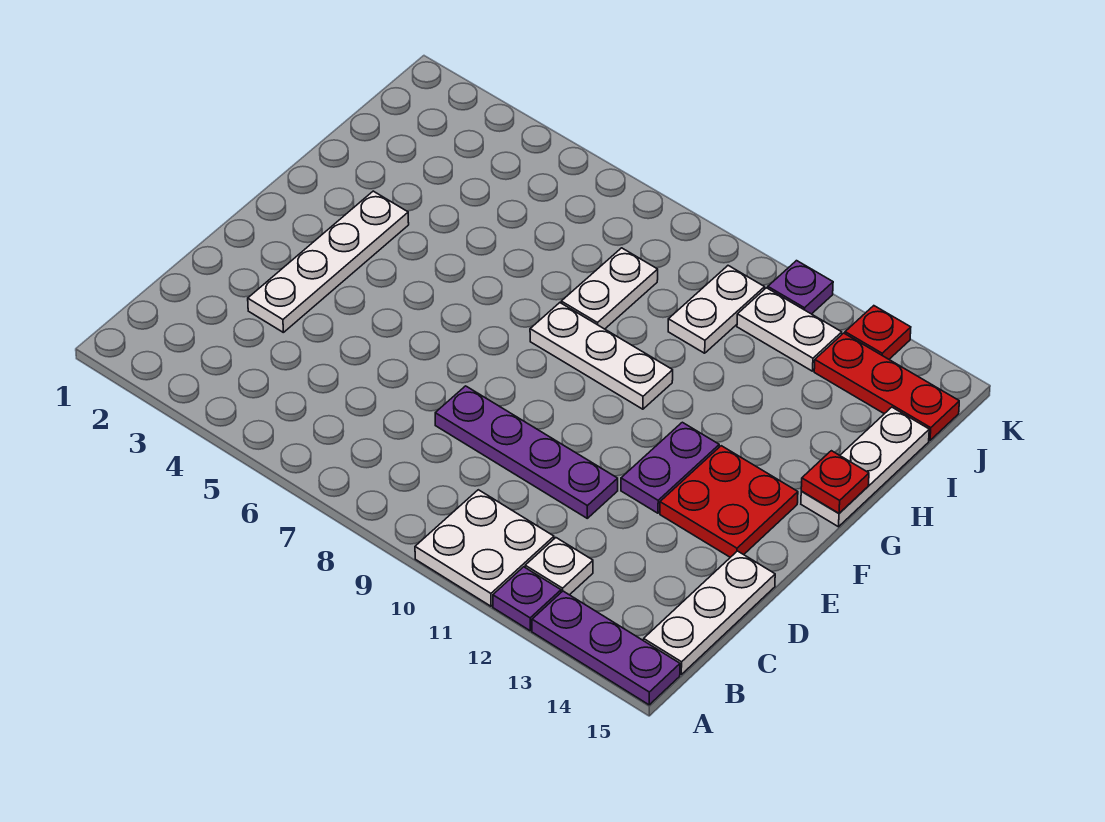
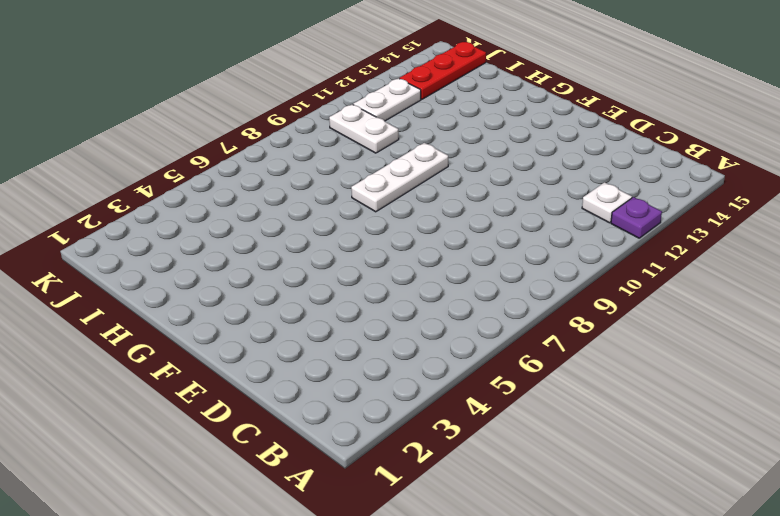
none -> white 2x2 plate [415,490,554,606]
none -> purple 1x3 plate [532,591,680,705]
none -> white 1x3 plate [644,551,775,674]

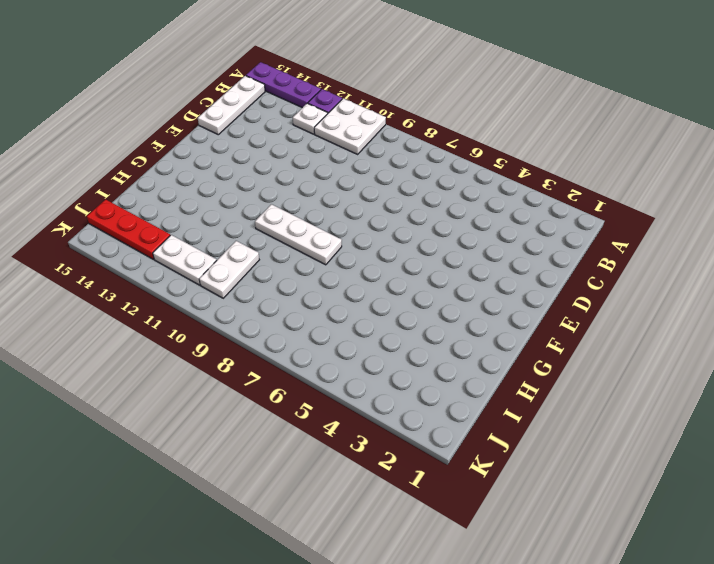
none -> white 1x4 plate [248,191,409,332]
none -> purple 1x4 plate [435,386,618,518]
none -> purple 1x2 plate [621,422,719,513]

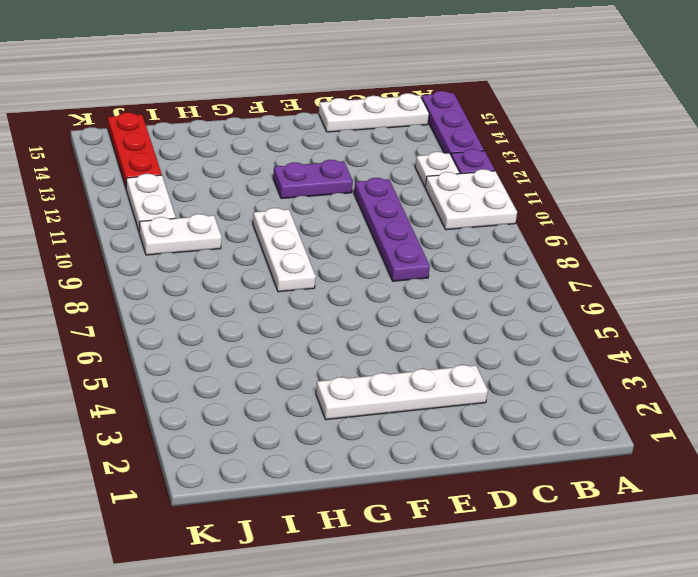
none -> red 2x2 plate [660,446,798,557]
none -> white 1x3 plate [801,407,929,527]
none -> white 1x2 plate [561,248,658,329]

